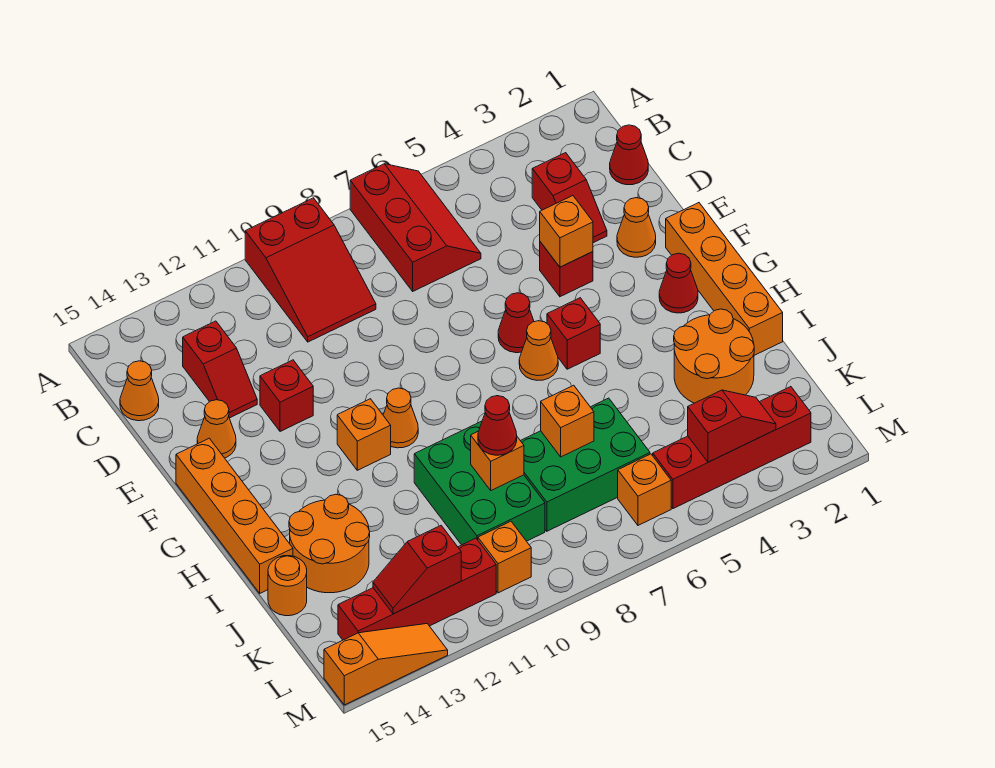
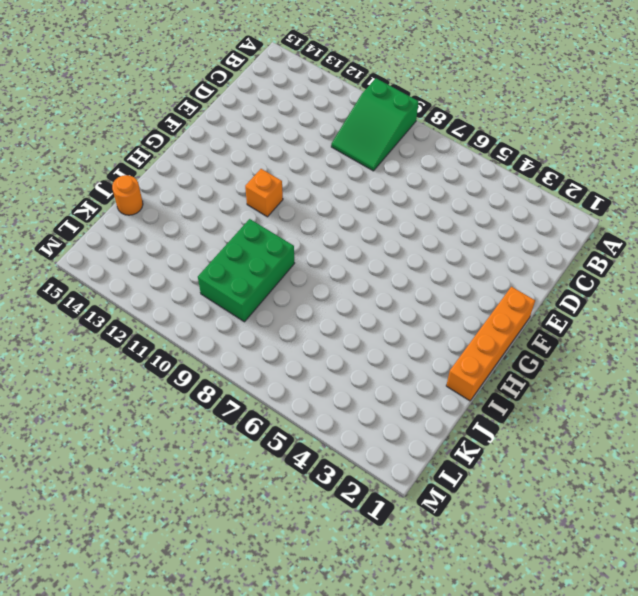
green 2x3 slope [331,78,418,171] -> red 2x3 slope [245,198,376,342]
none -> red 2x3 slope [350,164,481,291]
none -> red 1x1 cone [610,125,648,185]
none -> red 1x2 slope [532,153,607,243]
none -> red 1x2 slope [183,321,257,418]

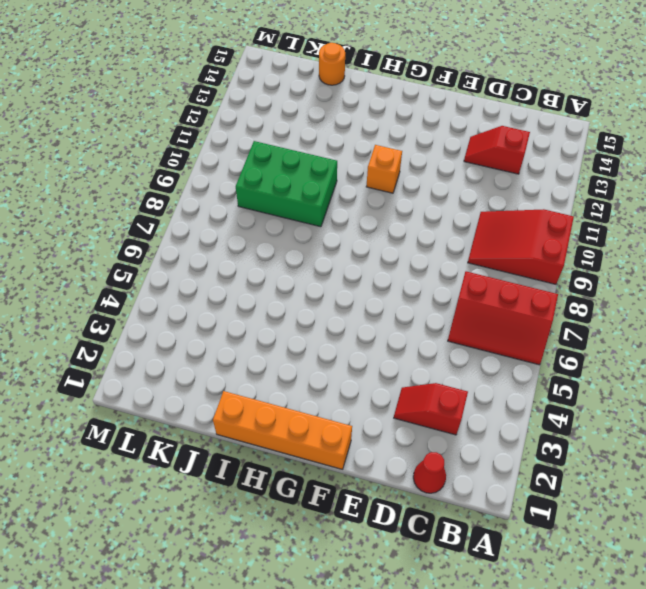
none -> orange 1x1 cone [120,361,159,421]
none -> orange 1x1 cone [617,198,656,257]
none -> red 1x1 brick [540,242,593,297]
none -> red 1x1 brick [260,360,313,431]

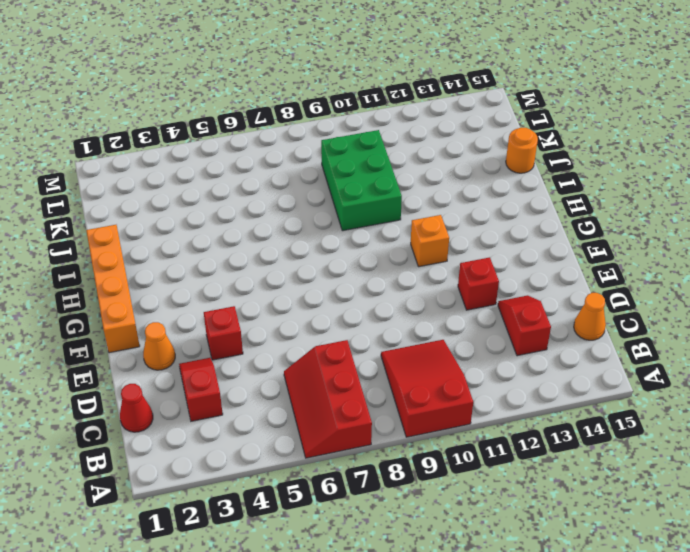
none -> orange 1x1 cone [197,400,236,458]
none -> red 1x1 cone [498,293,534,353]
none -> orange 1x4 brick [176,438,293,593]
none -> red 1x1 cone [659,253,698,313]

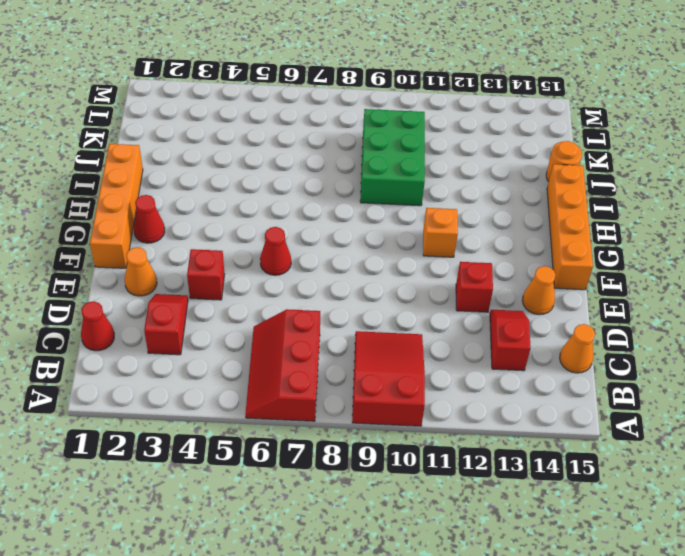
none -> red 1x1 brick [547,298,600,369]
none -> orange 1x1 cone [519,321,558,380]
none -> orange 1x1 cone [383,388,418,448]
none -> orange 2x2 round brick [674,309,754,403]

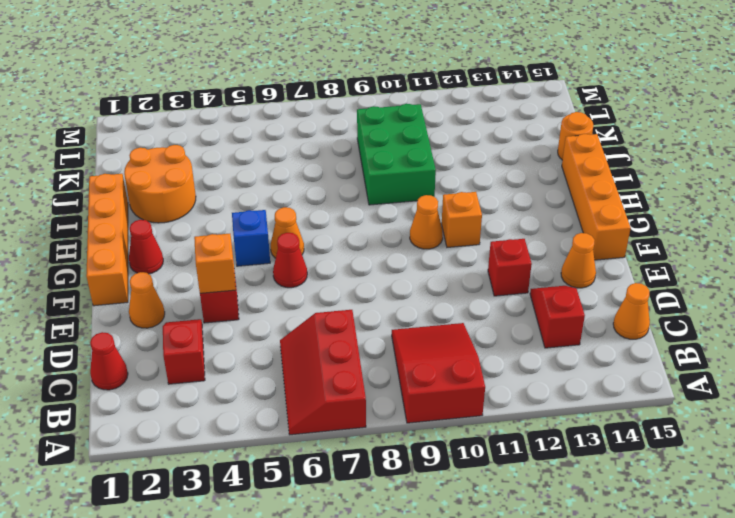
blue 1x1 brick [232,210,270,266] -> red 1x1 brick [547,298,600,369]
none -> orange 2x2 round brick [289,494,370,593]
none -> green 2x3 brick [521,398,650,531]
none -> red 1x4 brick [653,387,811,509]
none -> orange 1x1 brick [618,454,671,525]

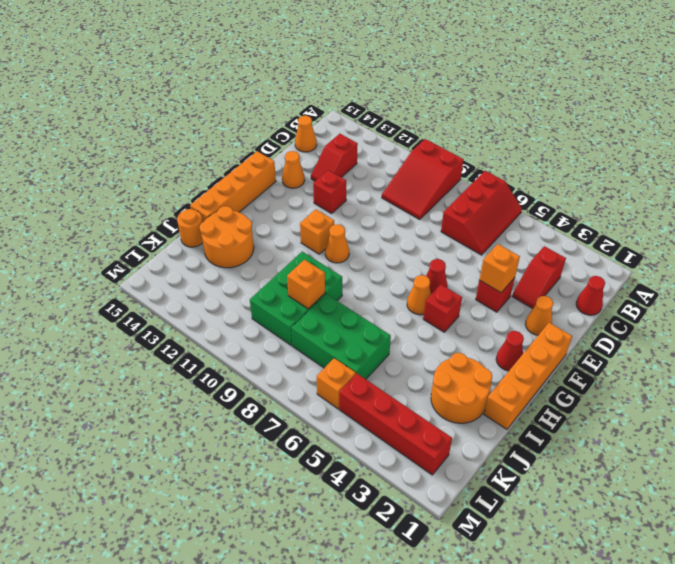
none -> orange 1x1 brick [478,521,531,593]
none -> red 1x4 brick [338,538,496,640]
none -> orange 1x3 slope [324,624,448,705]
none -> orange 1x1 brick [541,385,594,457]

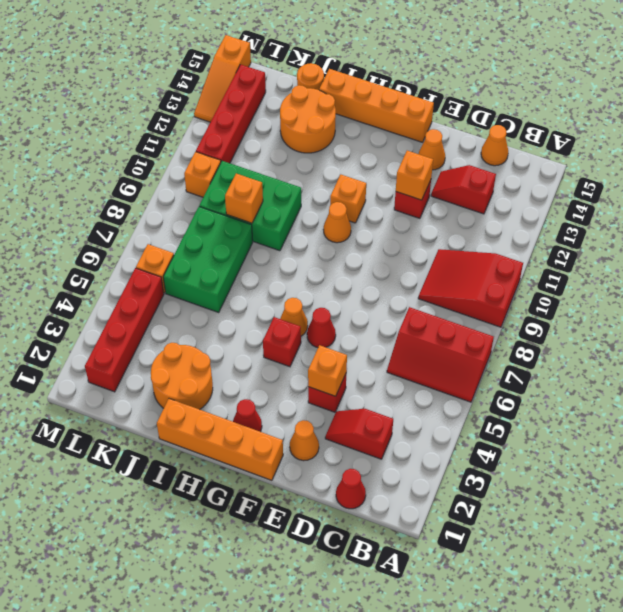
orange 1x1 brick [396,151,433,200] -> orange 1x1 brick moved to [541,385,594,457]
none -> red 1x2 slope [688,390,776,462]
none -> red 1x2 slope [373,526,461,614]
none -> red 1x1 cone [478,396,517,455]

